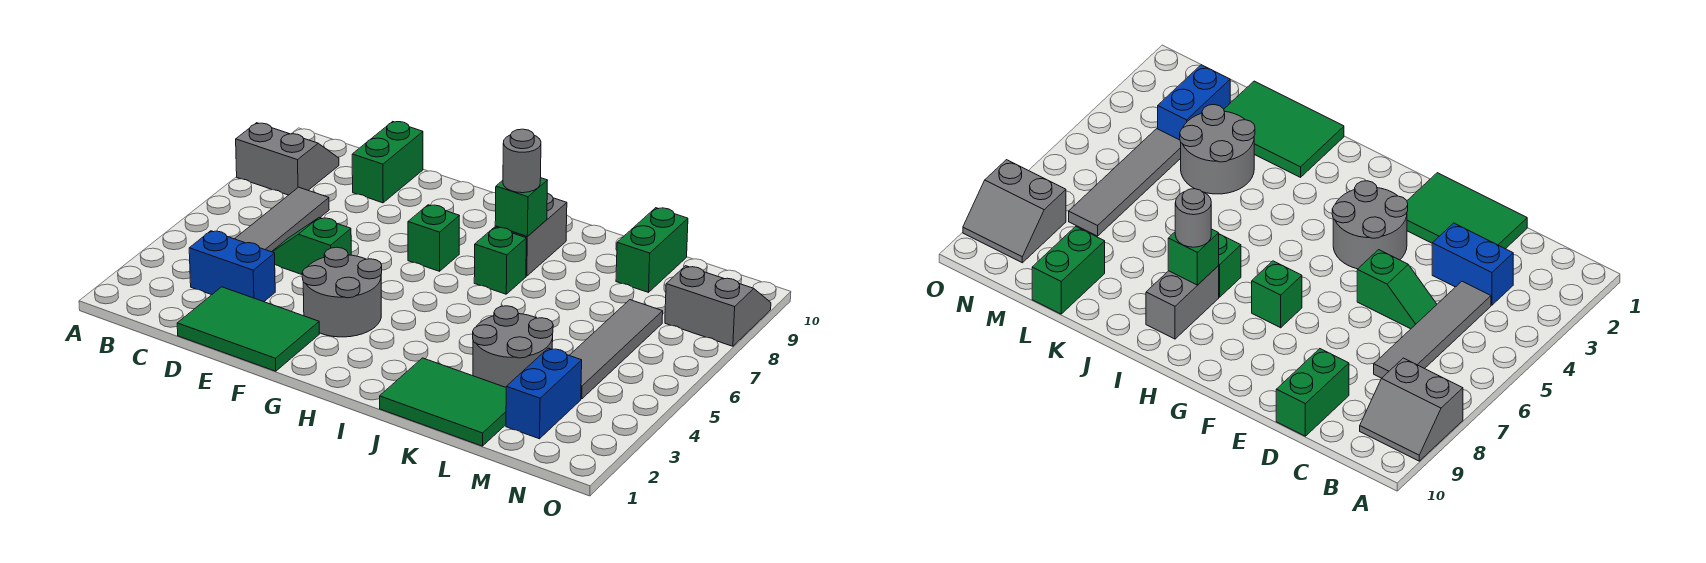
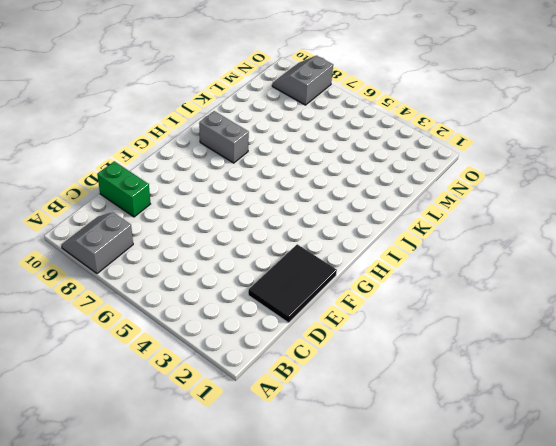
black 2x3 tile [248,244,337,323] -> green 2x3 tile [177,287,319,371]
none -> blue 1x2 brick [189,231,275,302]
none -> grey 1x4 tile [235,187,329,252]
none -> green 1x2 slope [272,218,351,274]

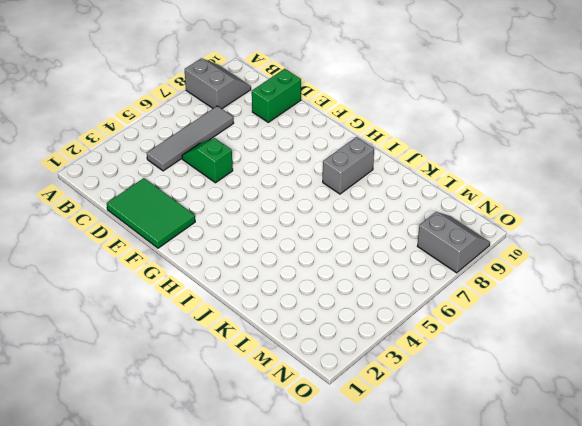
none -> blue 1x2 brick [189,231,275,302]
none -> grey 2x2 round brick [302,247,382,337]
none -> green 1x1 brick [408,205,459,271]

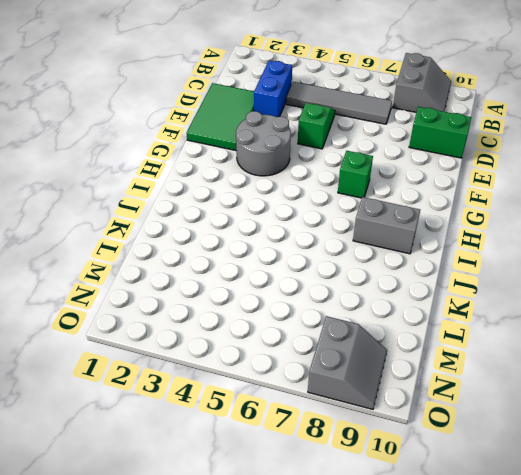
none -> green 1x1 brick [474,227,526,294]
none -> green 2x3 tile [380,358,506,446]
none -> grey 2x2 round brick [473,306,553,387]

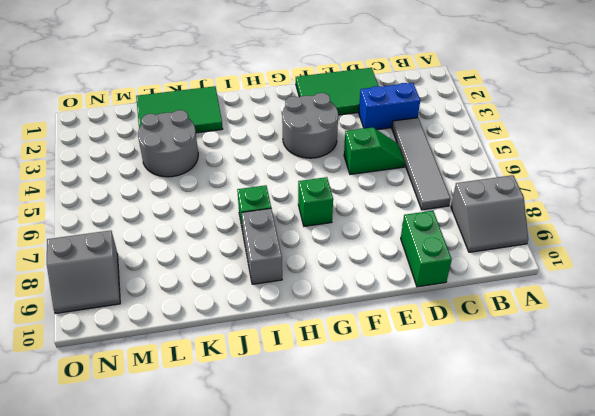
none -> green 1x2 brick [616,208,688,292]
none -> blue 1x2 brick [506,348,582,439]
none -> grey 1x4 tile [569,300,663,399]

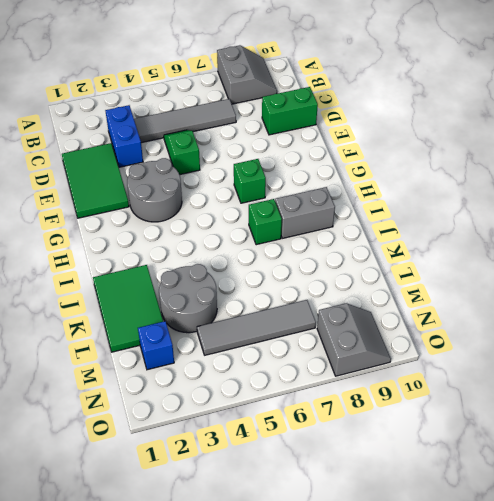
blue 1x1 brick [138,321,174,370] -> blue 1x2 brick [506,348,582,439]
none -> green 1x2 brick [616,208,688,292]
none -> green 1x1 brick [495,178,548,237]
none -> grey 1x1 round brick [503,129,541,193]

